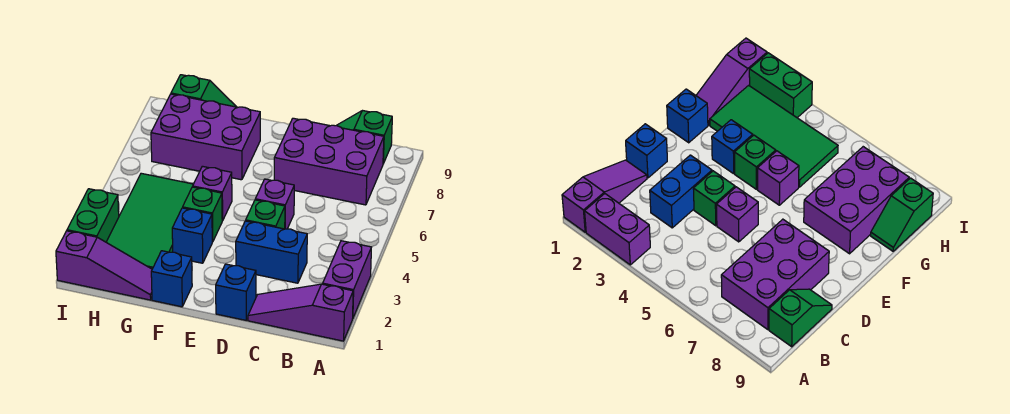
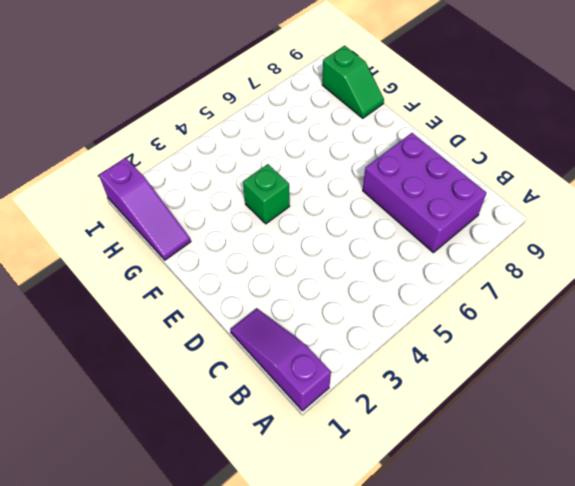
none -> purple 1x2 brick [323,241,371,317]
none -> green 1x2 slope [336,111,392,164]
none -> blue 1x2 brick [236,221,307,283]

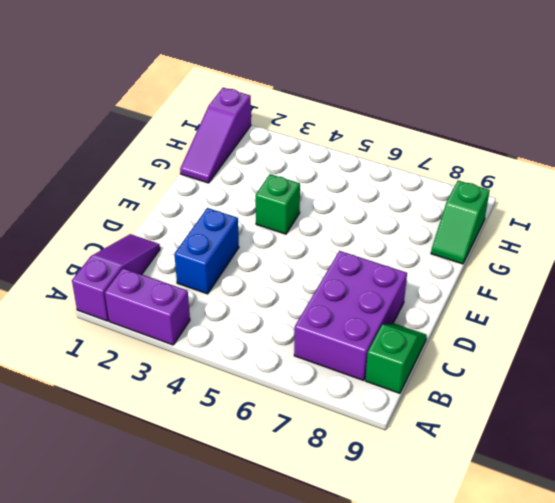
none -> blue 1x1 brick [216,264,256,320]
none -> green 1x1 brick [246,200,285,229]
none -> purple 1x1 brick [255,179,294,229]

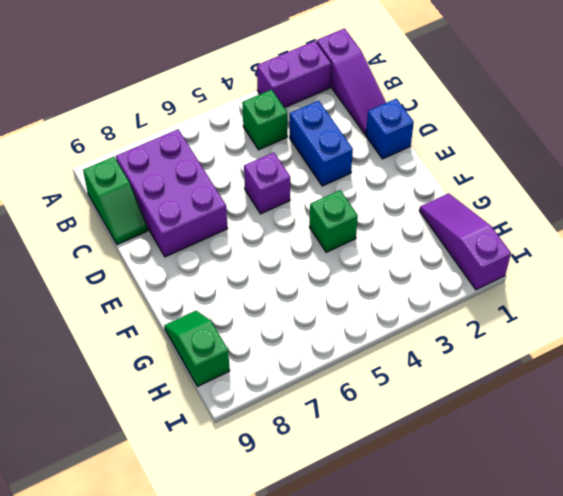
green 1x1 brick [242,90,287,150] -> green 1x1 brick moved to [246,200,285,229]
none -> blue 1x1 brick [151,251,192,307]
none -> blue 1x1 brick [172,208,212,263]
none -> purple 1x1 brick [193,166,232,221]

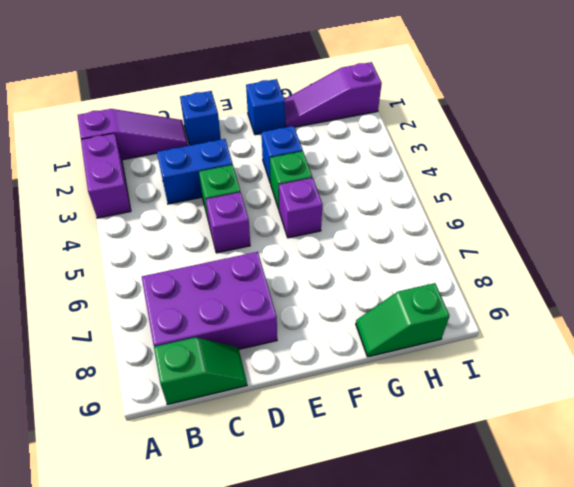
none -> purple 2x3 brick [151,94,260,180]
none -> green 2x4 tile [106,173,193,269]
none -> green 1x2 brick [67,189,119,242]

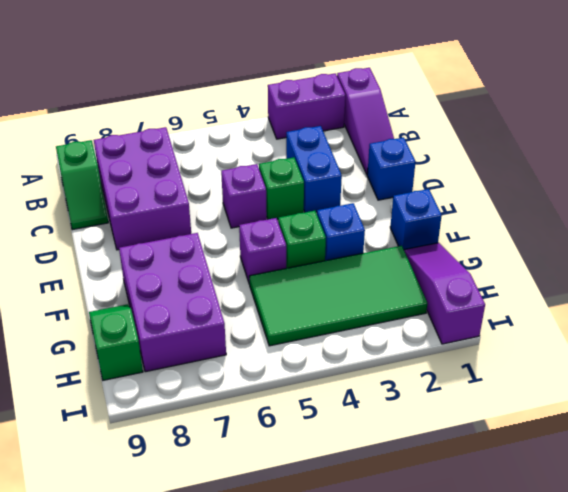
none -> green 1x2 brick [67,189,119,242]

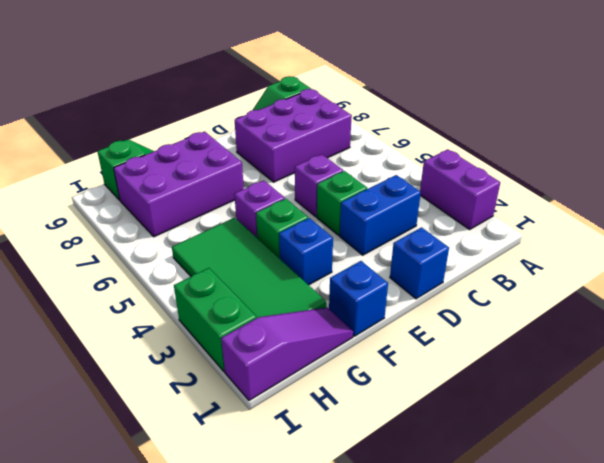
none -> purple 1x3 slope [248,284,353,341]

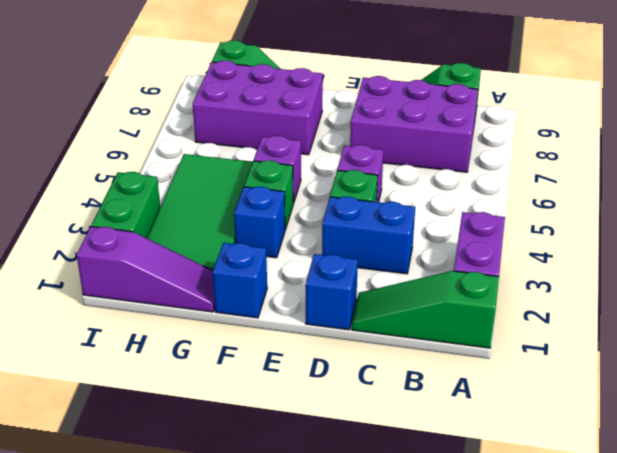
green 1x3 slope [352,271,499,348] -> purple 1x3 slope [248,284,353,341]

